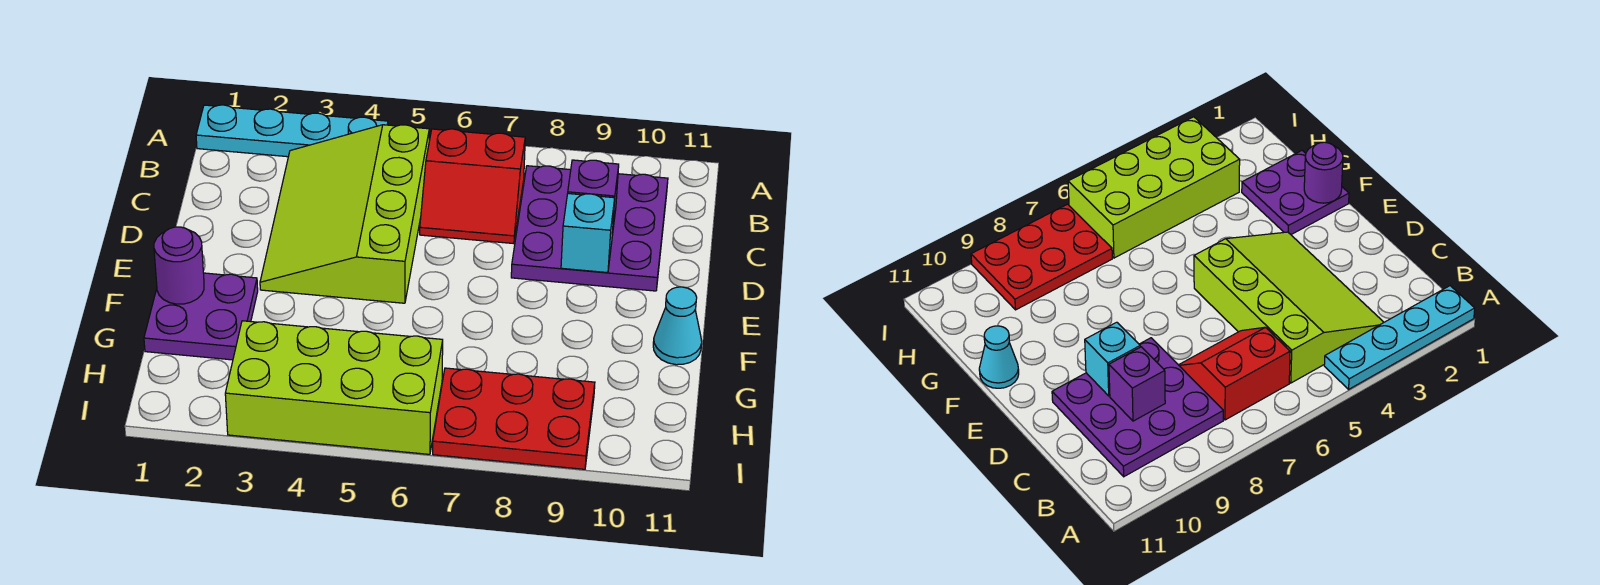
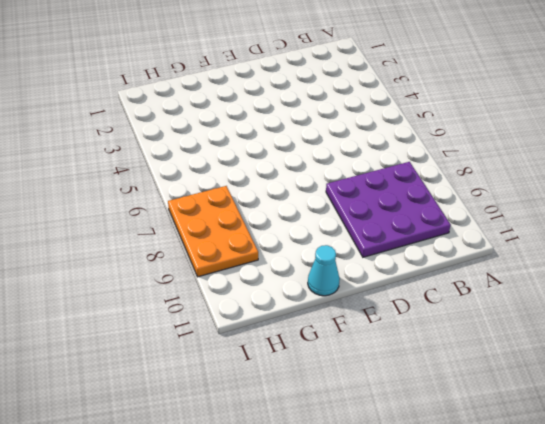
orange 2x3 plate [168,186,258,277] -> red 2x3 plate [433,368,595,469]
none -> cyan 1x4 plate [196,105,388,157]
none -> lime 3x4 slope [260,125,429,303]

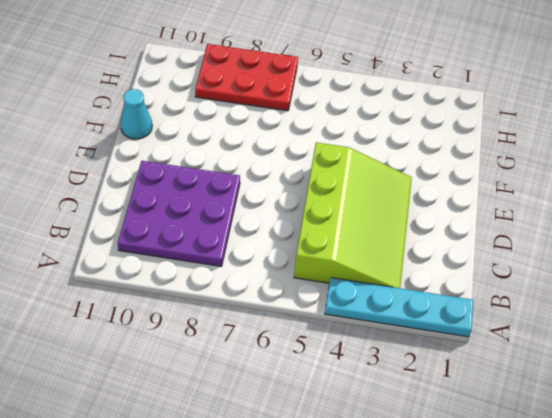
none -> red 2x2 slope [420,129,525,244]
none -> purple 2x2 plate [144,273,258,360]

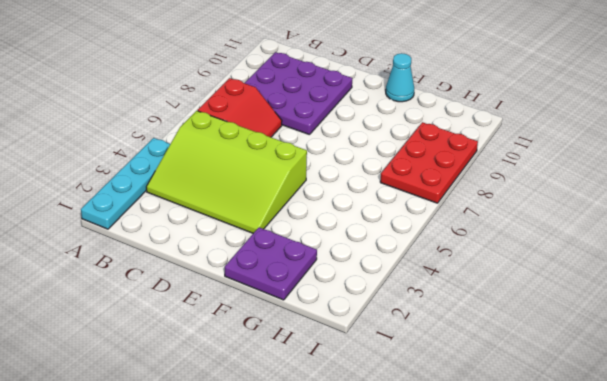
none -> lime 2x4 brick [225,321,443,454]
none -> purple 1x1 brick [568,160,619,235]

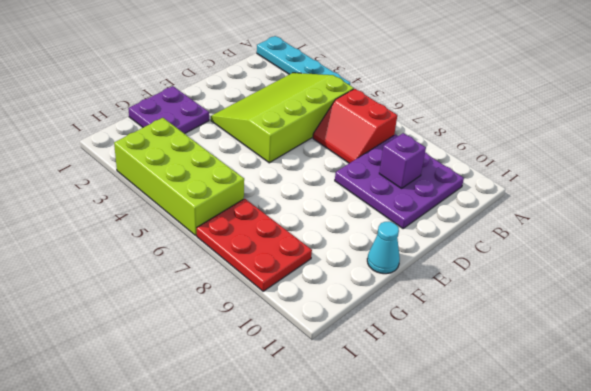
none -> cyan 1x1 brick [561,194,615,273]
none -> purple 1x1 round brick [154,227,204,304]

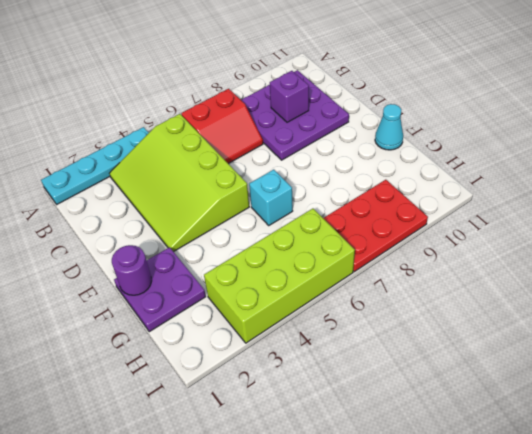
cyan 1x1 brick [249,170,293,225] -> cyan 1x1 brick moved to [561,194,615,273]

